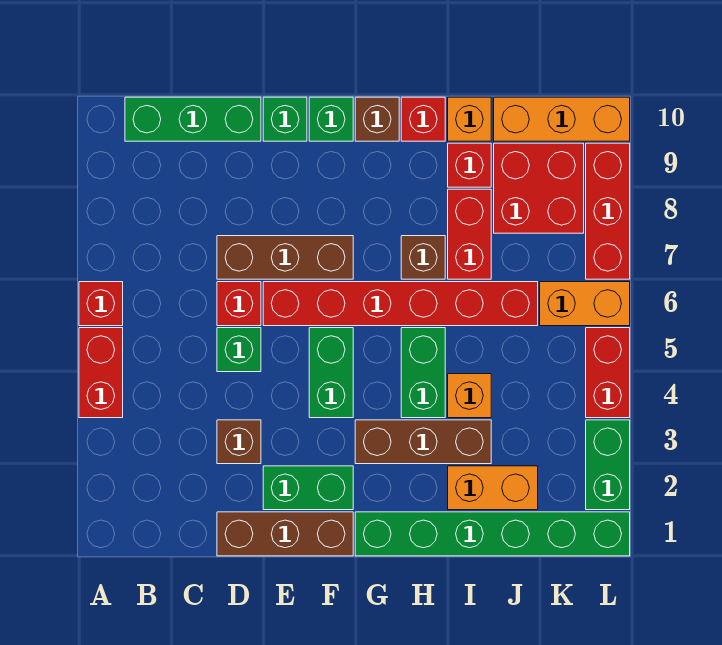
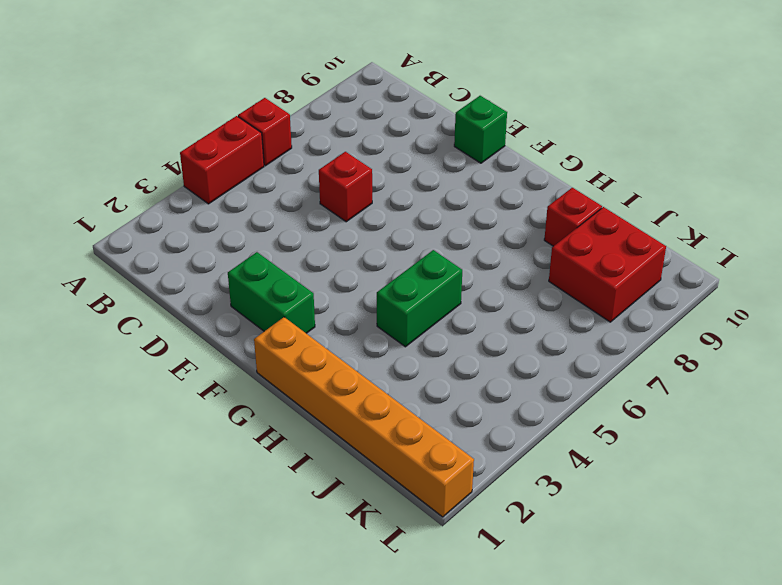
orange 1x6 brick [254,317,474,517] -> green 1x6 brick [355,512,630,556]
none -> green 1x3 brick [125,97,261,141]
none -> brown 1x3 brick [217,512,353,556]
none -> brown 1x1 brick [217,420,261,464]
none -> green 1x1 brick [217,328,261,372]

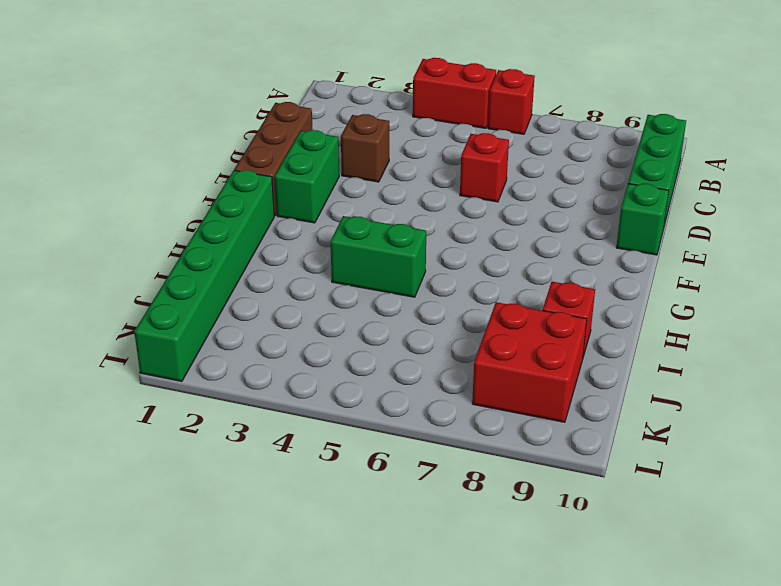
none -> green 1x1 brick [217,328,261,372]
none -> brown 1x3 brick [217,236,353,279]
none -> red 1x6 brick [263,282,538,326]
none -> green 1x2 brick [309,328,353,418]

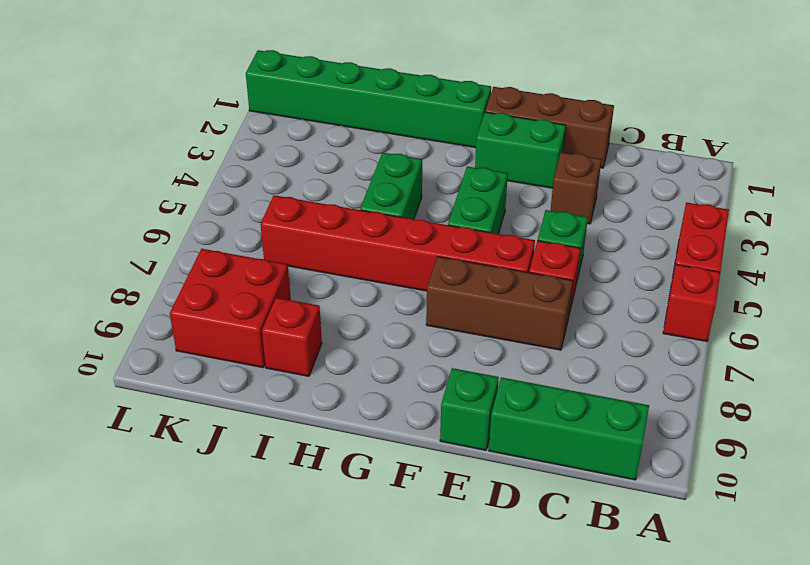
none -> green 1x1 brick [309,97,353,141]
none -> brown 1x3 brick [355,420,491,464]
none -> brown 1x1 brick [355,97,399,141]
none -> brown 1x1 brick [401,236,445,279]

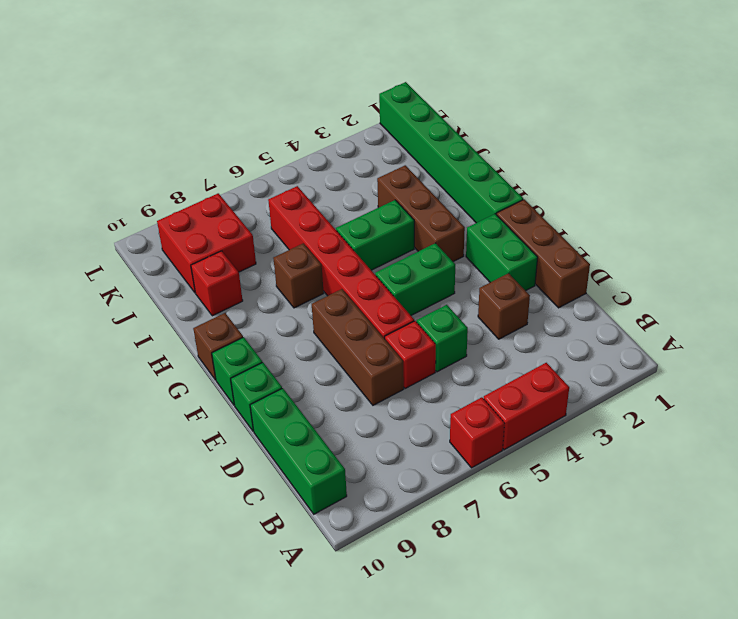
none -> red 1x1 brick [401,97,445,141]
none -> orange 1x2 brick [448,466,538,510]
none -> orange 1x1 brick [448,374,491,418]
none -> red 1x2 brick [448,189,491,279]

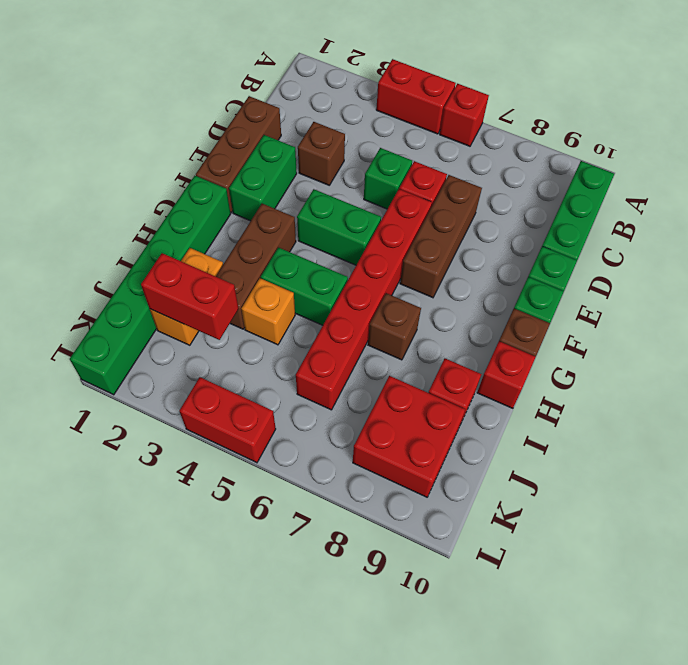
red 1x2 brick [141,253,239,340] -> red 1x2 brick moved to [448,189,491,279]
none -> orange 1x1 brick [448,97,491,141]
none -> orange 1x3 brick [494,97,630,141]
none -> orange 1x2 brick [540,282,630,326]
none -> green 1x2 brick [586,420,630,510]

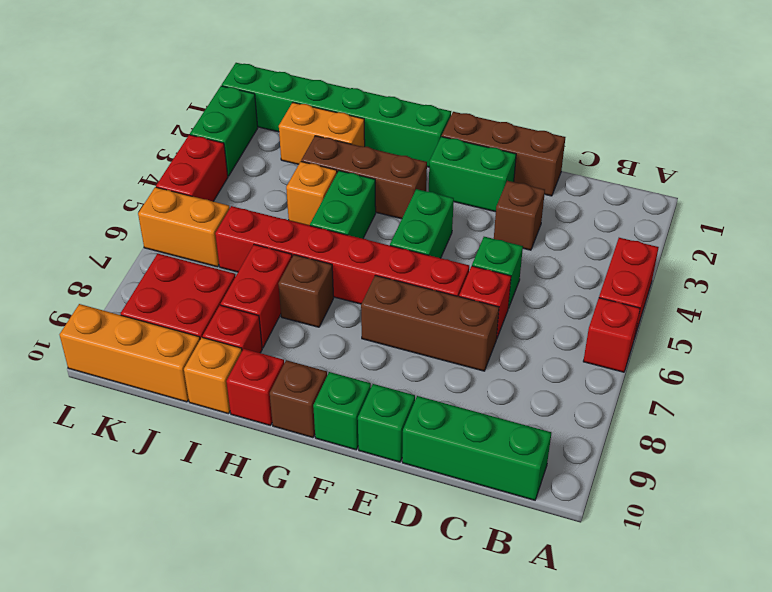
none -> red 1x3 brick [586,143,630,279]

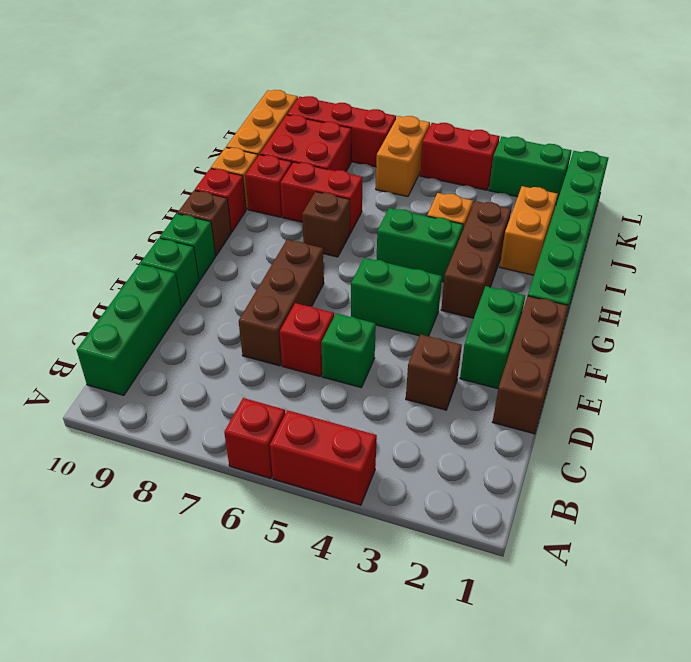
none -> red 1x6 brick [263,282,538,326]

